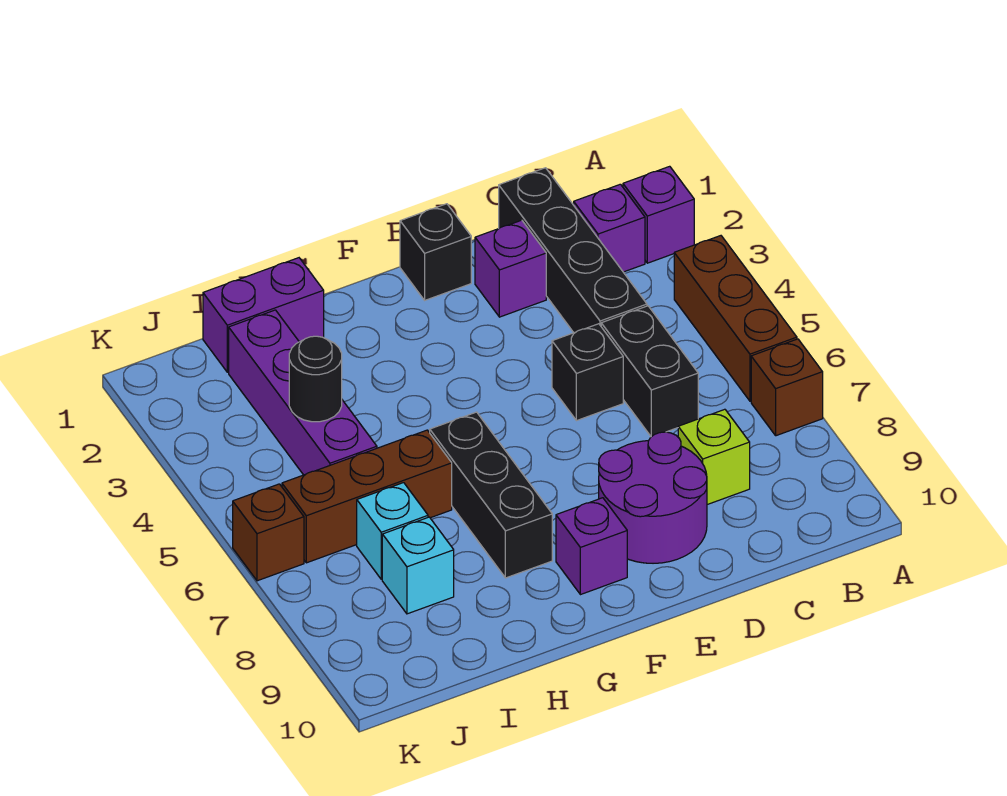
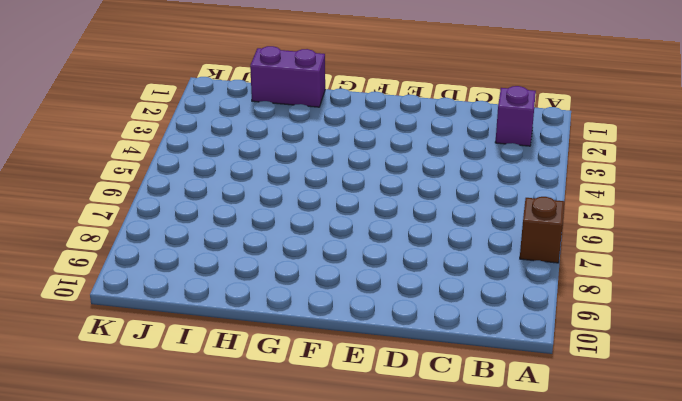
none -> purple 1x1 brick [623,166,694,263]
none -> brown 1x3 brick [674,236,797,401]
none -> black 1x4 brick [499,168,647,333]

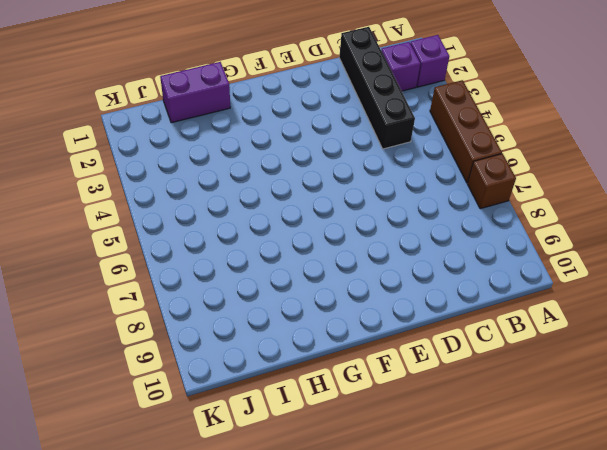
none -> black 1x2 brick [601,306,698,437]
none -> lime 1x1 brick [678,409,750,505]
none -> purple 1x1 brick [475,220,546,317]

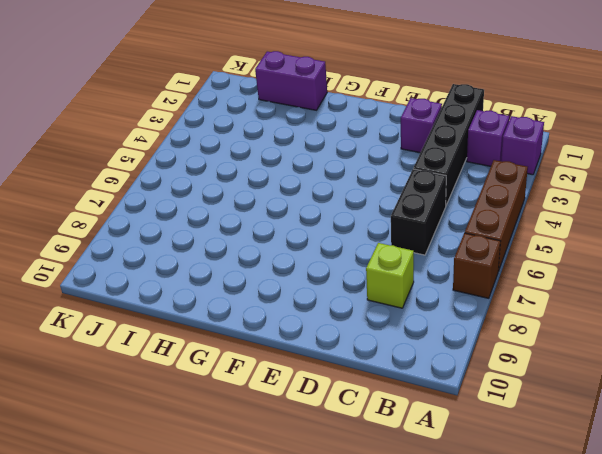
none -> black 1x1 brick [552,324,623,421]
none -> purple 2x2 round brick [599,432,707,563]
none -> black 1x1 brick [400,204,471,300]

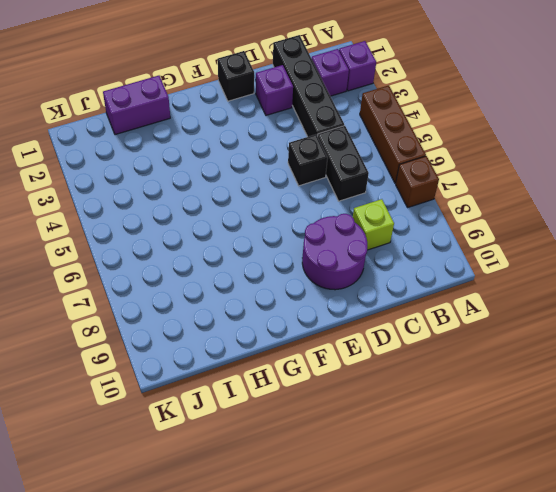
none -> purple 1x1 brick [556,498,627,595]
none -> black 1x3 brick [430,412,552,578]
none -> brown 1x3 brick [282,430,452,563]

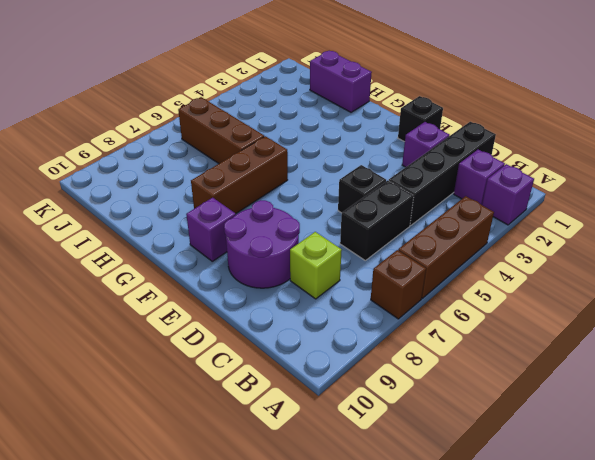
brown 1x3 brick [191,136,288,214] -> black 1x3 brick [430,412,552,578]
none -> purple 1x4 brick [229,310,377,475]
none -> cyan 1x1 brick [357,483,428,579]
none -> cyan 1x1 brick [382,517,454,614]

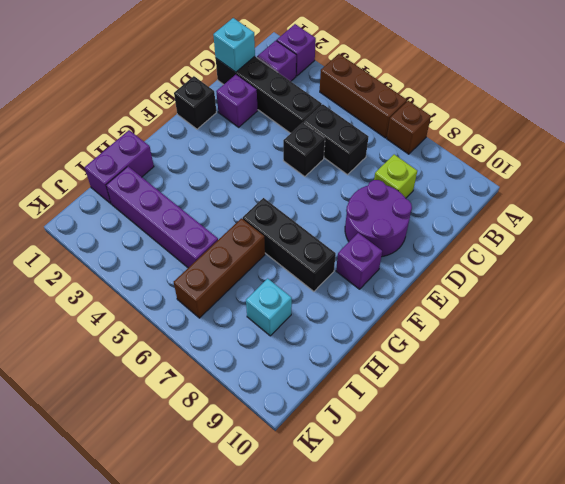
cyan 1x1 brick [213,18,255,72] -> cyan 1x1 brick moved to [357,483,428,579]
none -> brown 1x1 brick [233,484,304,581]
none -> black 1x1 round brick [289,336,342,422]

